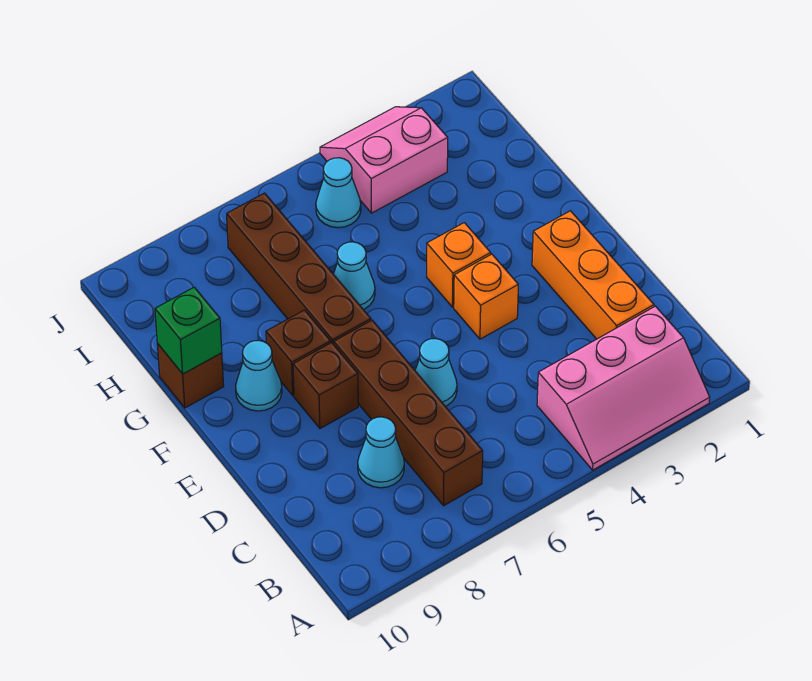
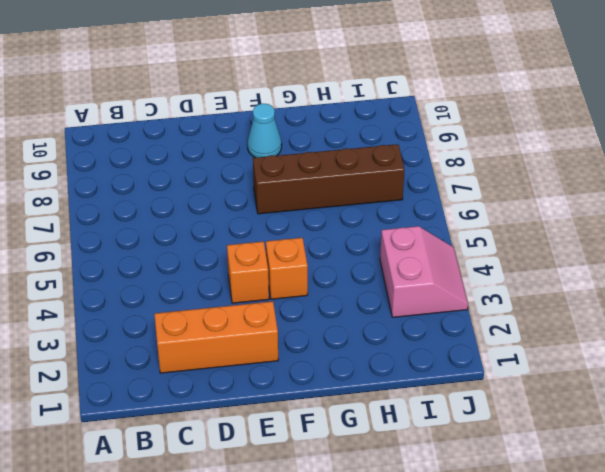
none -> pink 2x3 slope [537,306,710,470]
none -> brown 1x4 brick [334,320,483,506]
none -> cyan 1x1 cone [358,417,404,488]

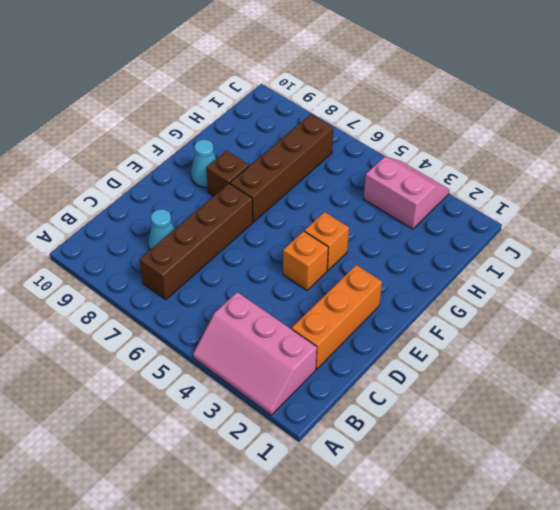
none -> cyan 1x1 cone [415,339,457,406]
none -> brown 1x1 brick [293,343,358,428]
none -> cyan 1x1 cone [334,242,375,310]

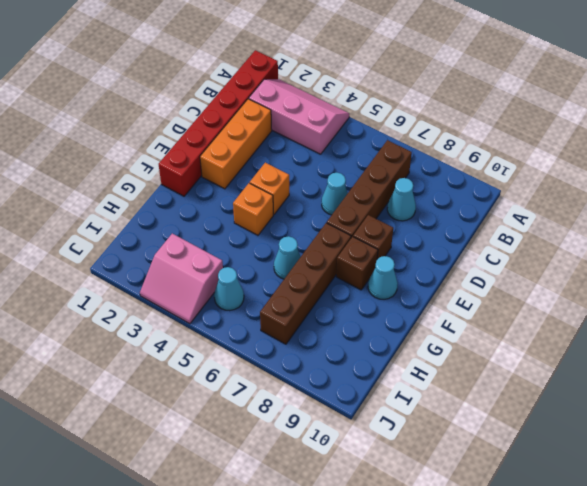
red 1x6 brick [159,50,278,196] -> none
none -> brown 1x1 brick [157,344,224,408]
none -> green 1x1 brick [155,287,222,374]

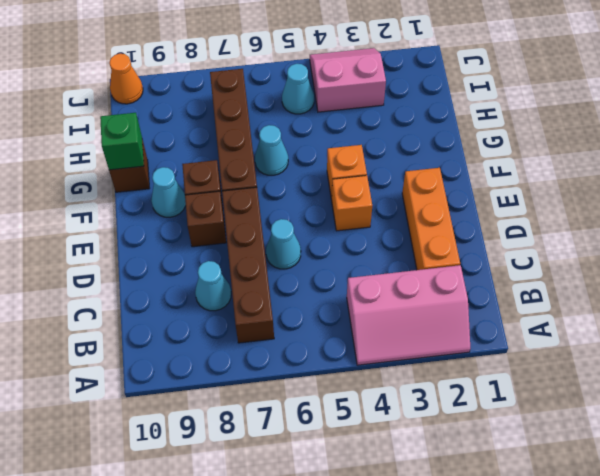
orange 1x1 cone [110,54,143,104] -> none

